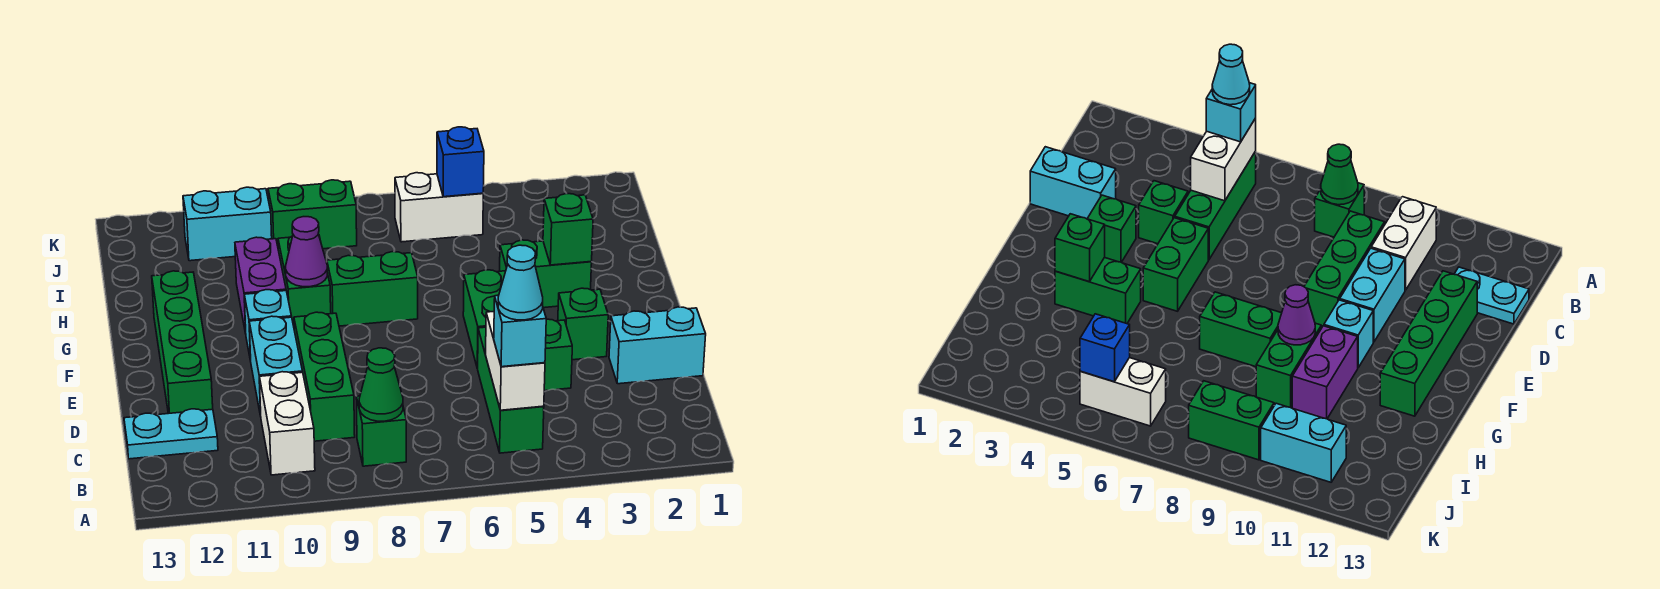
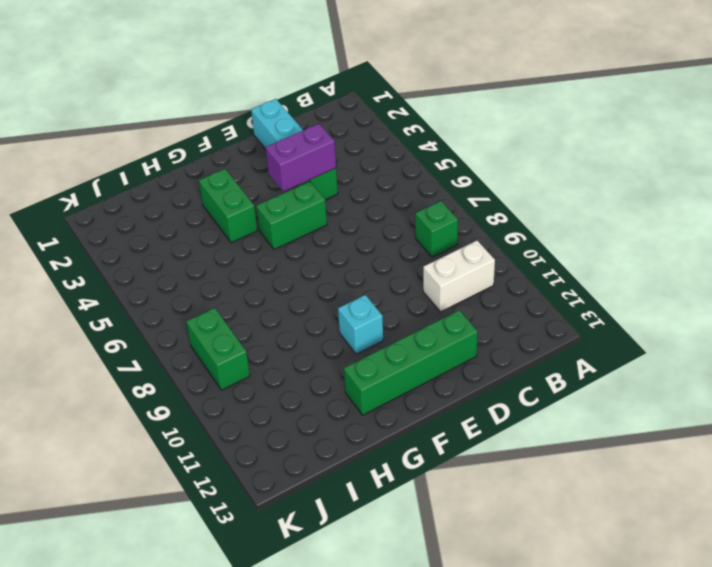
purple 1x2 brick [266,124,336,192] -> purple 1x2 brick moved to [235,237,286,333]
none -> green 1x3 brick [477,327,544,453]
none -> green 1x3 brick [294,312,355,441]
none -> cyan 1x2 plate [124,409,218,459]

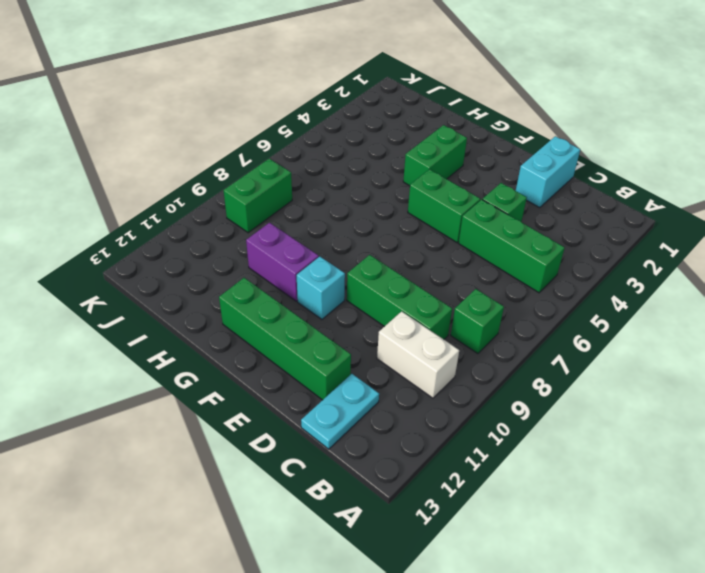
none -> cyan 1x2 brick [249,316,303,416]
none -> green 1x1 brick [558,288,608,360]
none -> green 1x2 brick [327,252,418,326]

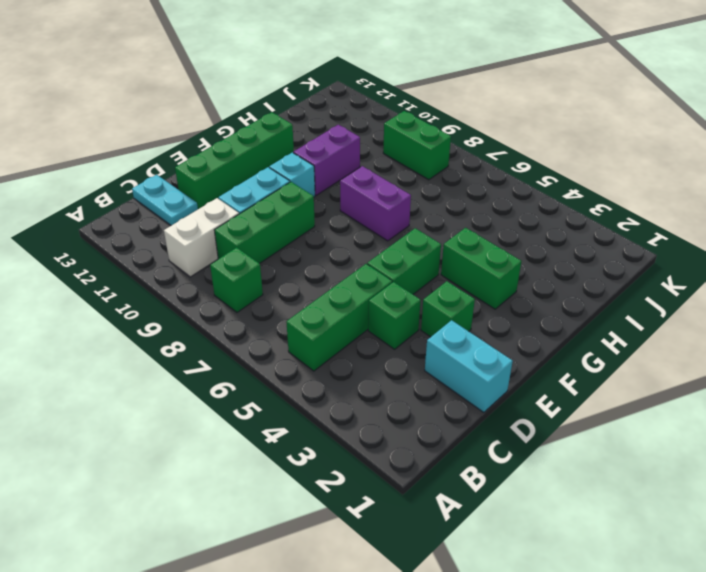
purple 1x2 brick [340,166,411,241] -> green 1x2 brick [327,252,418,326]
none -> green 1x2 brick [278,236,331,326]
none -> white 1x2 brick [395,173,483,242]
none -> cyan 1x2 brick [183,187,272,261]

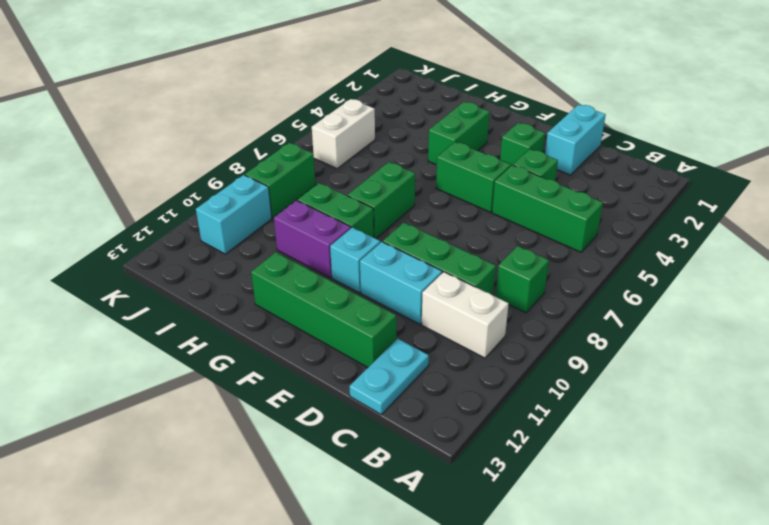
none -> white 1x2 brick [486,311,545,410]
none -> green 1x1 cone [359,348,403,421]
none -> green 1x1 brick [543,194,593,265]

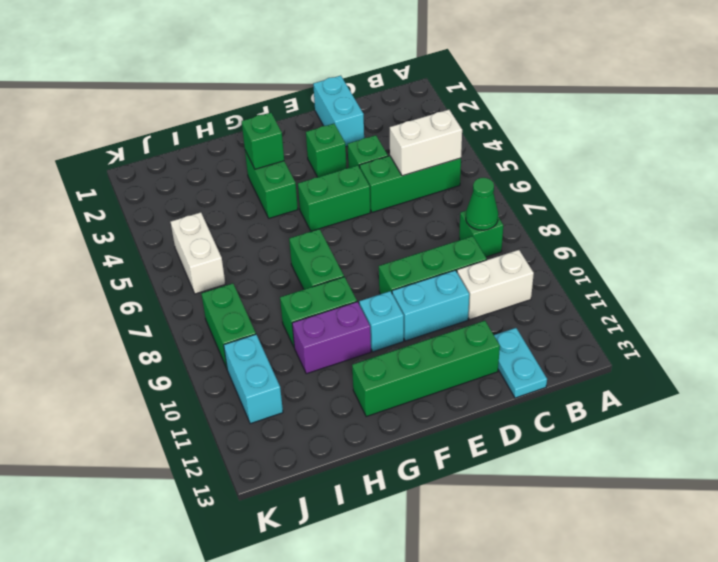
none -> purple 1x1 cone [286,217,327,287]
none -> blue 1x1 brick [437,127,484,197]
none -> cyan 1x1 brick [494,295,546,367]

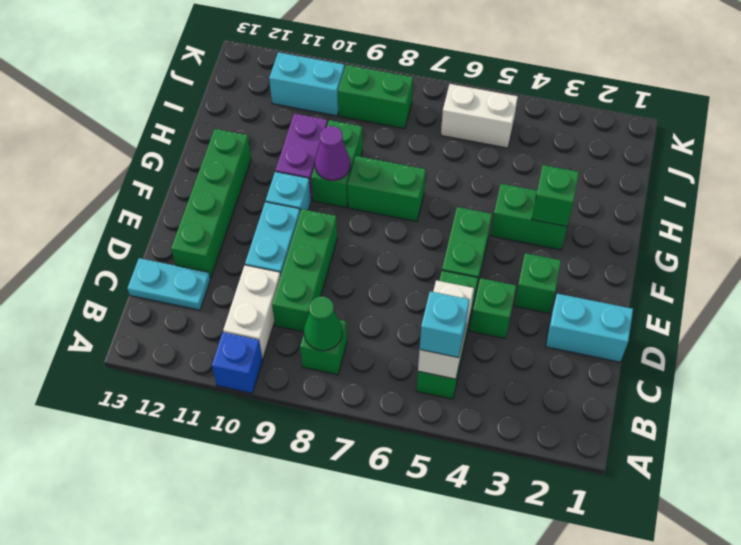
blue 1x1 brick [212,332,263,393] -> blue 1x1 brick moved to [437,127,484,197]
none -> cyan 1x1 cone [498,245,543,320]

